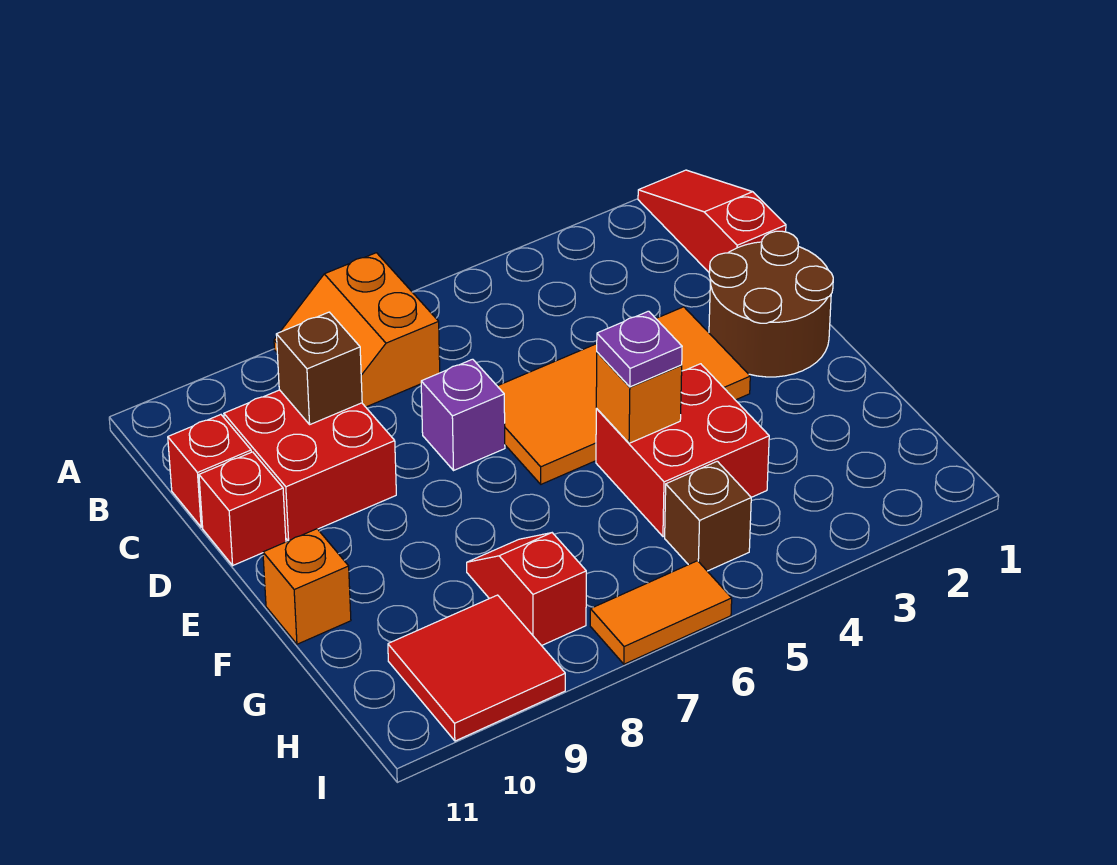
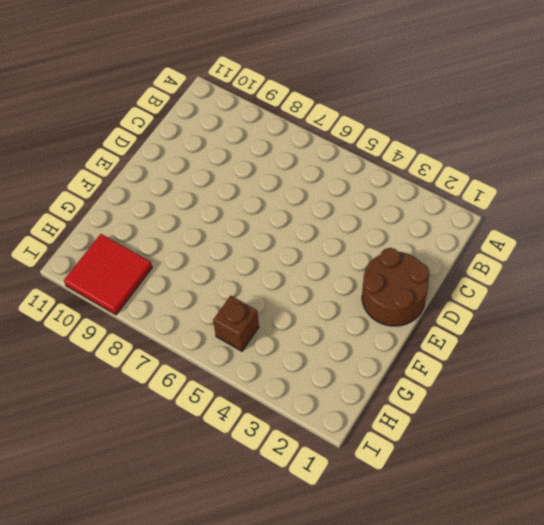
none -> red 1x3 slope [638,170,786,273]
none -> orange 2x2 slope [274,253,440,407]
none -> red 2x2 brick [224,390,396,541]

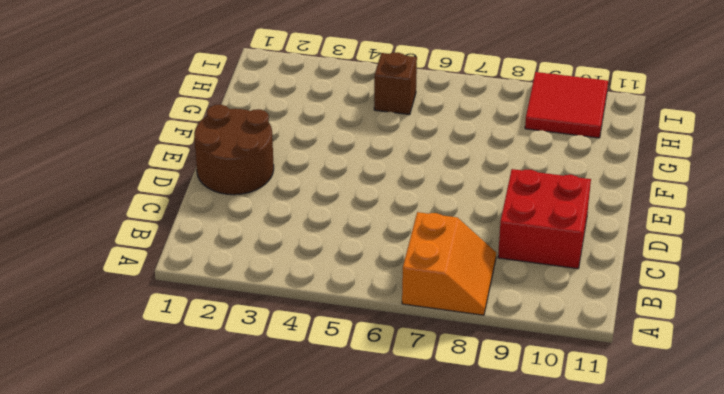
none -> red 1x3 slope [638,170,786,273]
none -> red 1x1 brick [168,415,251,527]
none -> orange 2x4 tile [498,307,750,484]

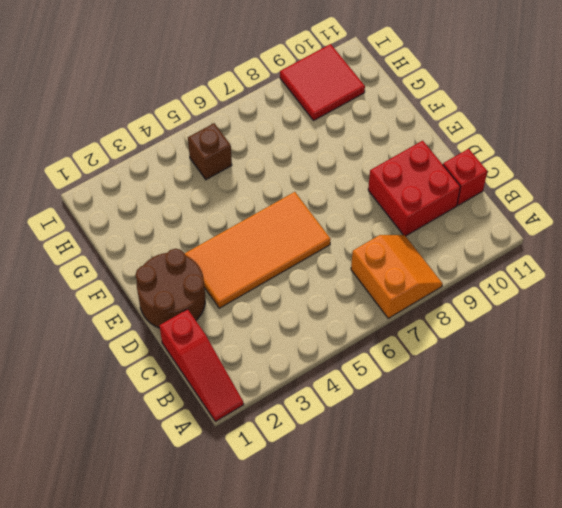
none -> purple 1x1 brick [421,359,505,470]
none -> red 1x1 brick [199,452,286,565]
none -> red 2x2 brick [596,364,769,537]

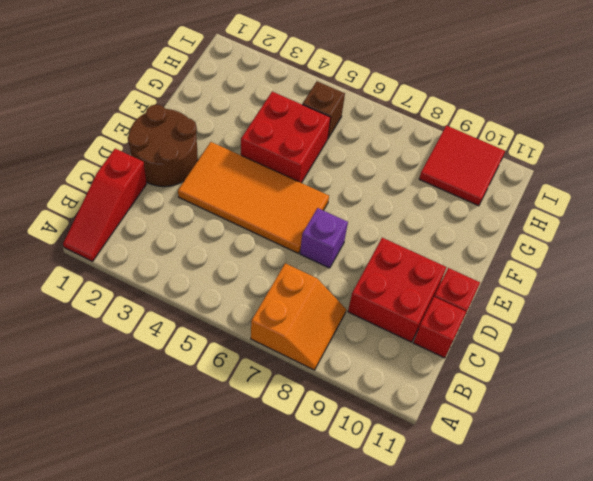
none -> orange 1x1 brick [263,529,351,644]
none -> red 1x2 slope [467,533,586,646]
none -> orange 1x2 tile [590,561,732,664]

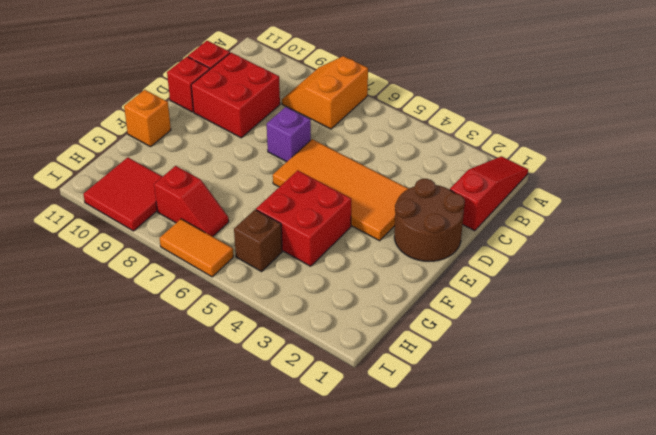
red 1x2 slope [154,166,229,237] -> red 1x2 slope turned to [467,533,586,646]
none -> brown 1x1 brick [276,312,362,424]
none -> orange 1x1 brick [596,352,682,443]
none -> purple 1x1 plate [597,311,682,387]

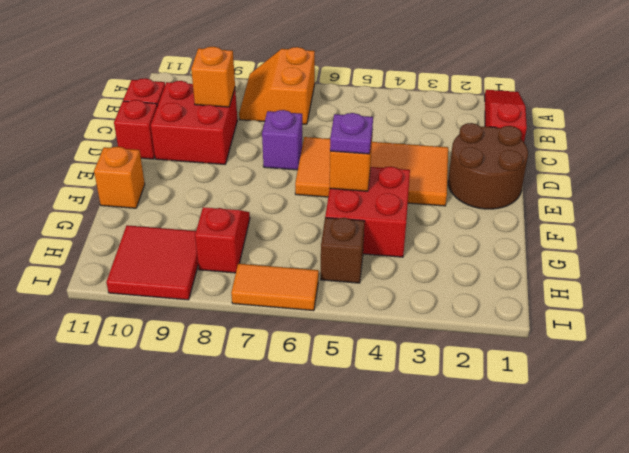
orange 1x1 brick [191,47,235,107] -> brown 1x1 brick [276,312,362,424]

